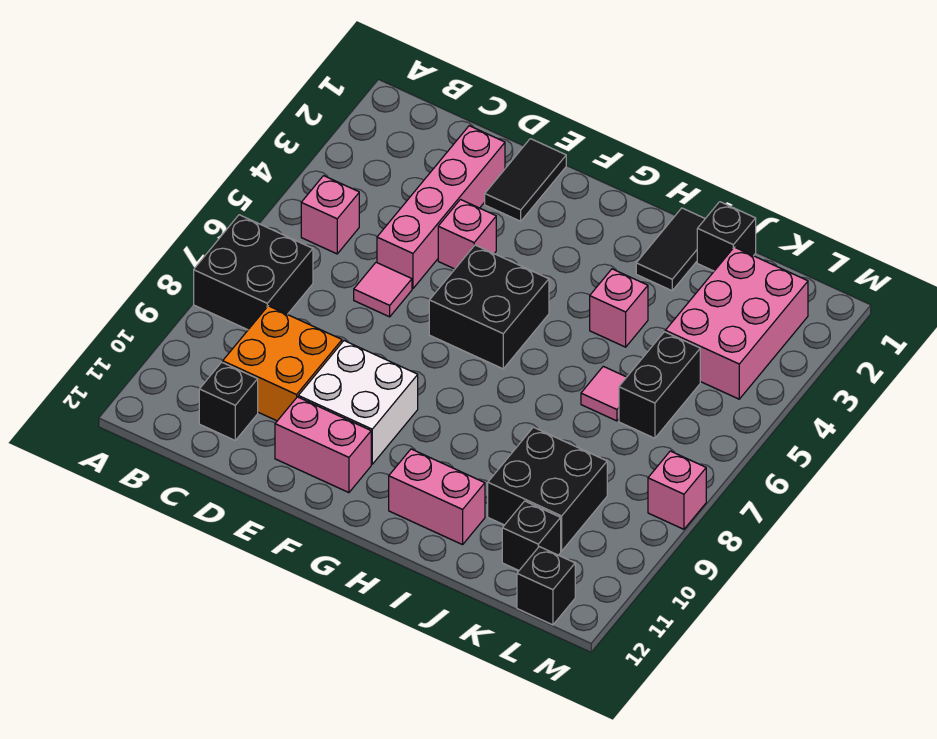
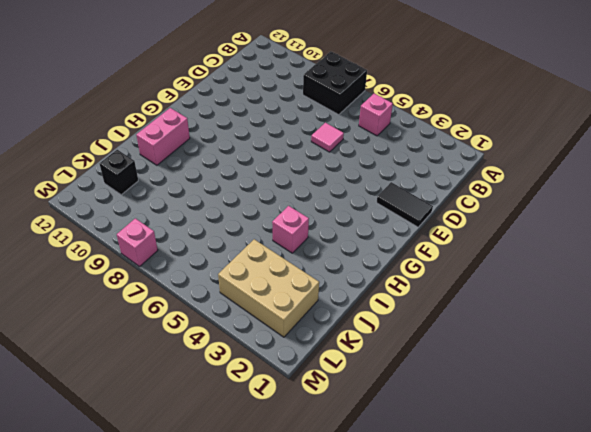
tan 2x3 brick [218,239,319,337] -> pink 2x3 brick [665,247,808,399]
none -> orange 2x2 brick [223,306,342,421]
none -> black 1x1 brick [199,362,258,440]
none -> pink 1x4 brick [377,126,505,289]

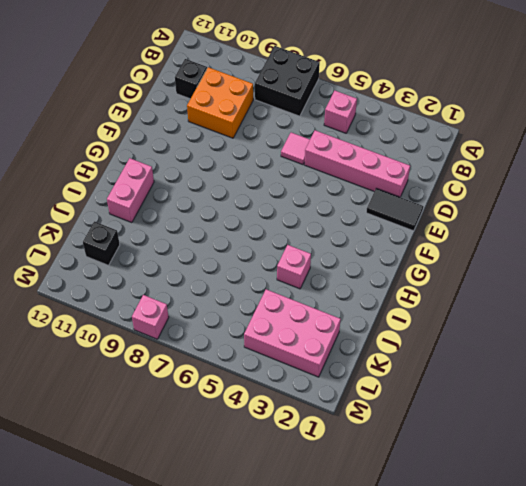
none -> pink 1x1 brick [438,200,496,269]
none -> white 2x2 brick [298,341,418,464]
none -> pink 1x2 brick [275,397,371,493]

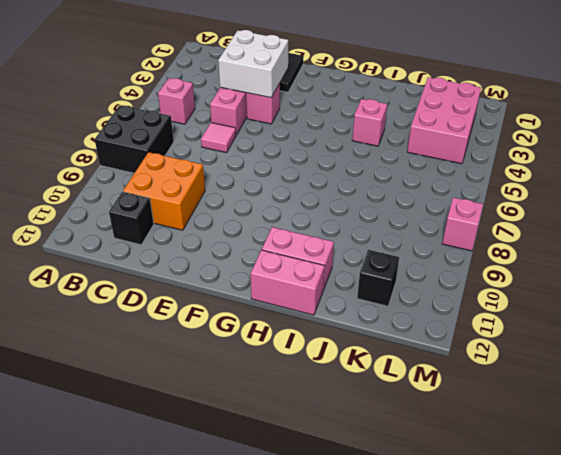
white 2x2 brick [218,30,288,98] -> white 2x2 brick moved to [298,341,418,464]
pink 1x2 brick [250,250,324,315] -> pink 1x2 brick moved to [275,397,371,493]
none -> black 2x2 brick [429,245,549,369]
none -> black 1x2 tile [636,208,705,291]
none -> black 1x1 brick [697,202,756,271]

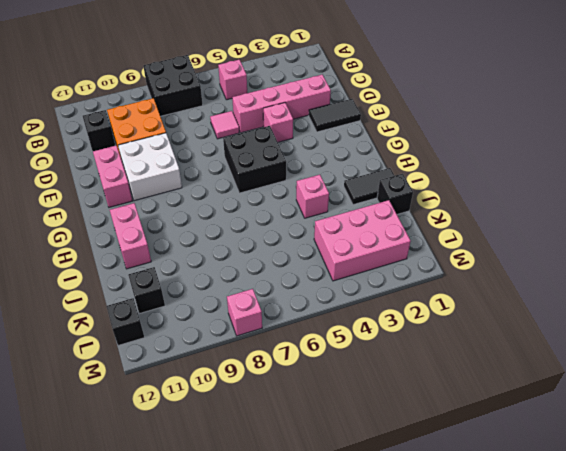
none -> pink 1x1 tile [581,366,626,421]
none -> black 2x2 brick [488,427,607,551]
none -> black 1x2 brick [619,332,700,438]

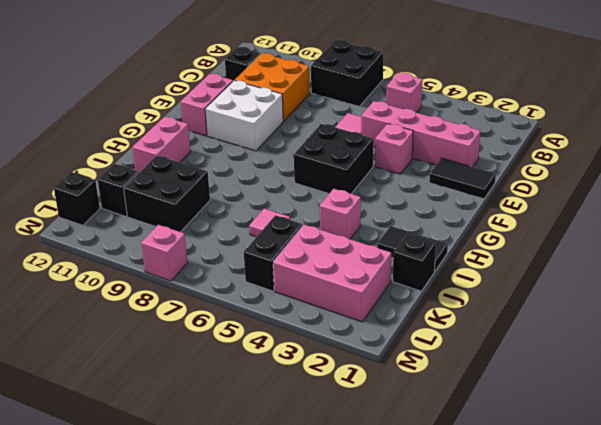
black 1x2 brick [244,215,303,291] -> black 1x2 brick turned to [619,332,700,438]

